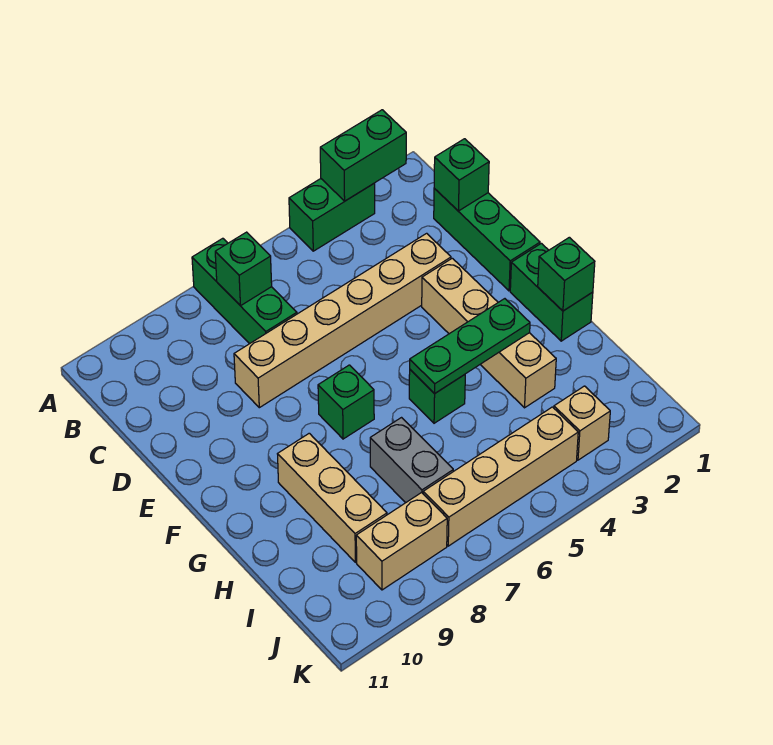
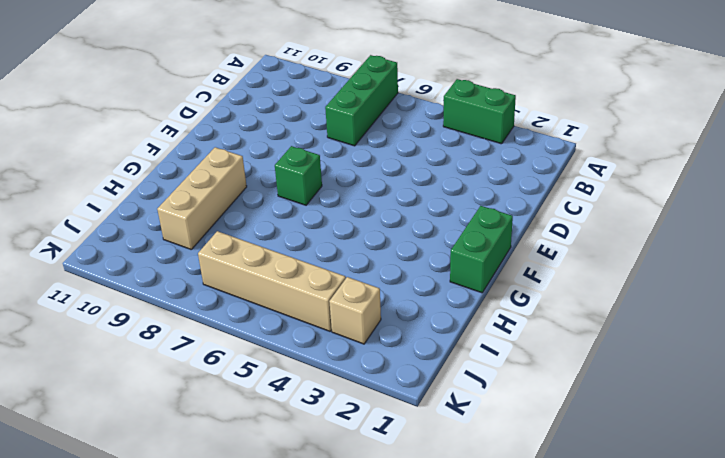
none -> green 1x3 brick [434,189,540,291]
none -> tan 1x6 brick [234,233,451,408]
none -> tan 1x4 brick [422,258,556,408]

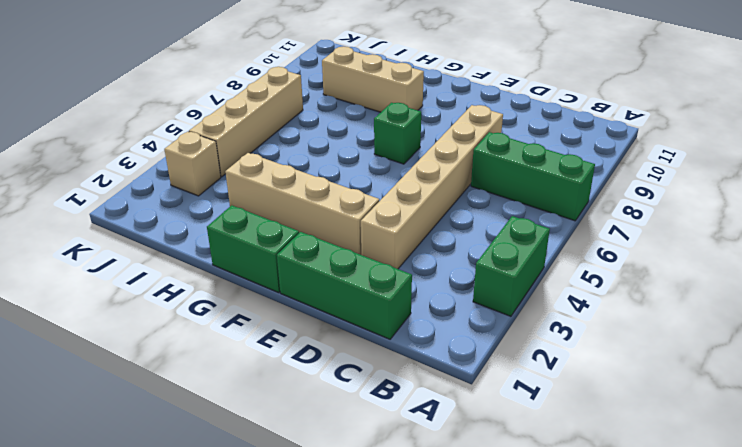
none -> green 1x1 brick [409,370,465,423]
none -> grey 1x2 brick [370,418,453,503]
none -> tan 1x2 brick [356,493,447,590]

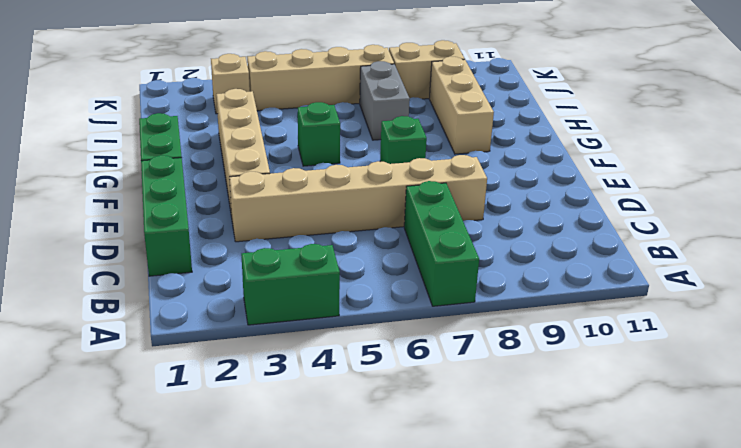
none -> green 1x2 brick [320,110,406,201]
none -> green 1x1 brick [215,232,272,306]
none -> green 1x1 brick [434,139,489,211]

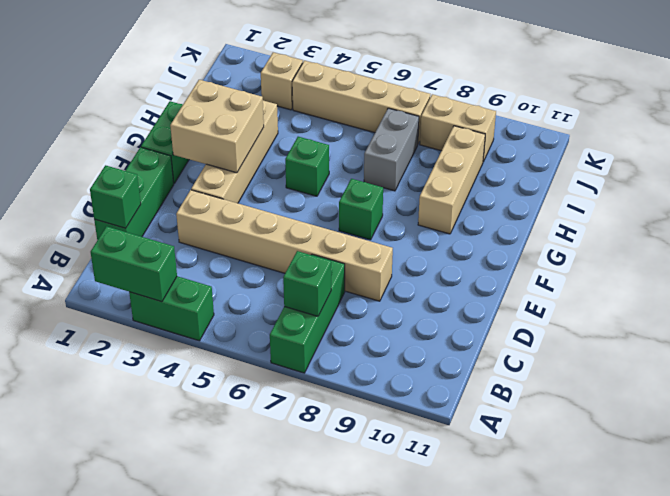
tan 2x2 brick [170,80,264,173] -> green 1x3 plate [410,299,530,394]
none -> green 1x1 brick [538,237,595,311]

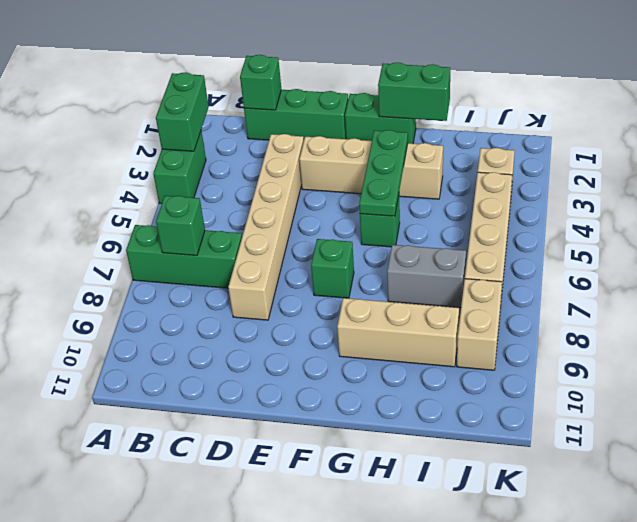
green 1x2 brick [378,62,450,121] -> green 1x1 brick [538,237,595,311]

